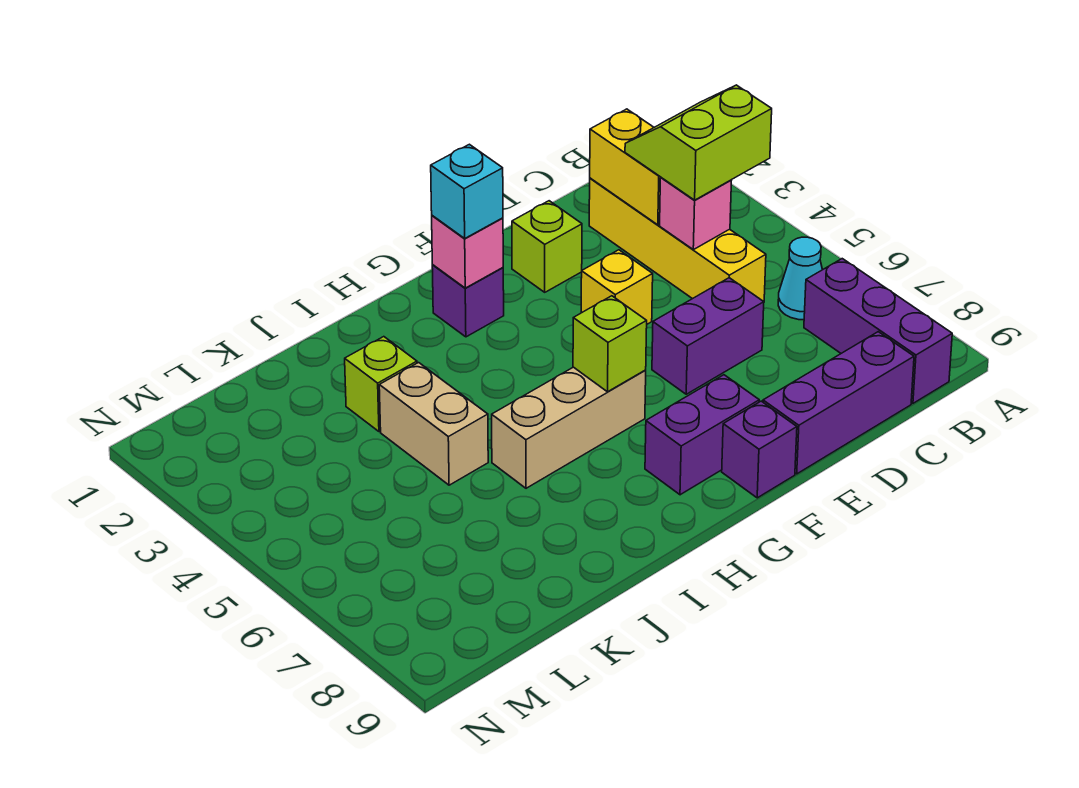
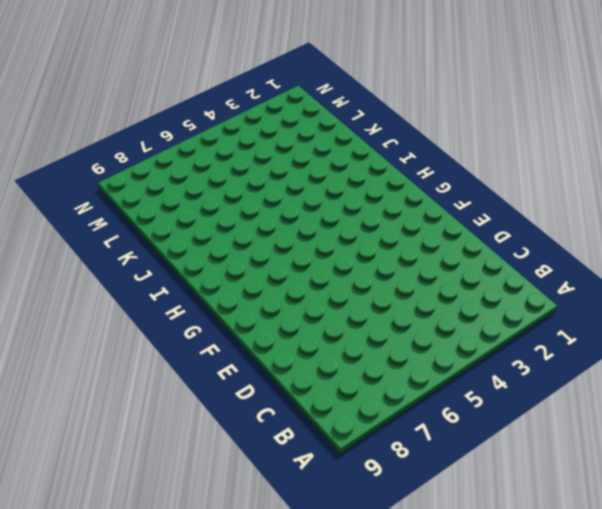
none -> cyan 1x1 cone [778,237,822,320]
none -> purple 1x3 brick [804,259,952,403]
none -> yellow 1x4 brick [589,178,766,302]

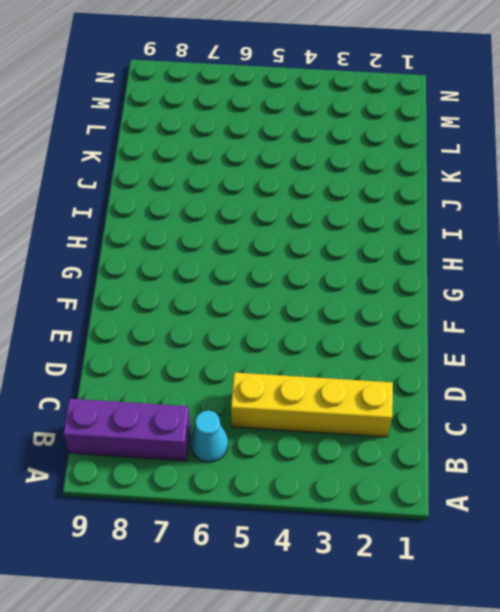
none -> purple 1x3 brick [763,332,914,474]
none -> purple 1x2 brick [652,278,764,394]
none -> lime 1x1 brick [512,201,582,292]

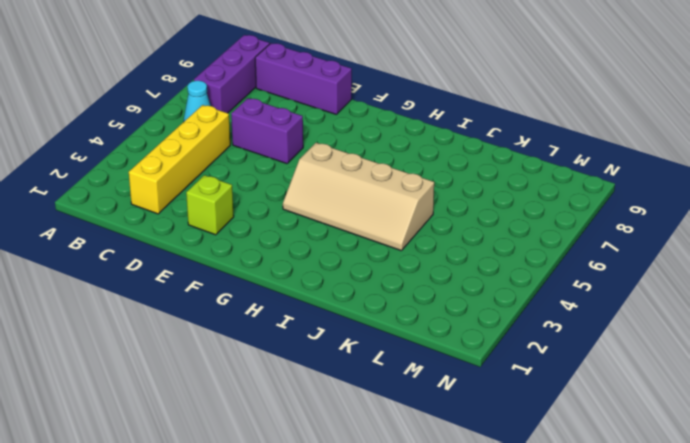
tan 2x4 slope [283,143,434,251] -> tan 1x2 brick [379,363,488,485]
none -> yellow 1x1 brick [581,250,653,324]
none -> purple 1x2 brick [645,375,759,495]
none -> purple 1x1 brick [722,401,797,498]

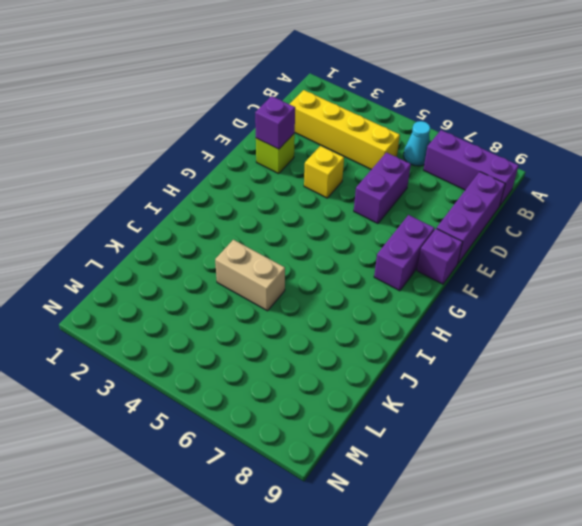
purple 1x1 brick [255,96,295,149] -> purple 1x1 brick moved to [432,265,504,337]
none -> tan 1x3 brick [492,367,646,488]
none -> lime 1x1 brick [345,337,417,432]
none -> yellow 1x2 brick [590,109,661,225]

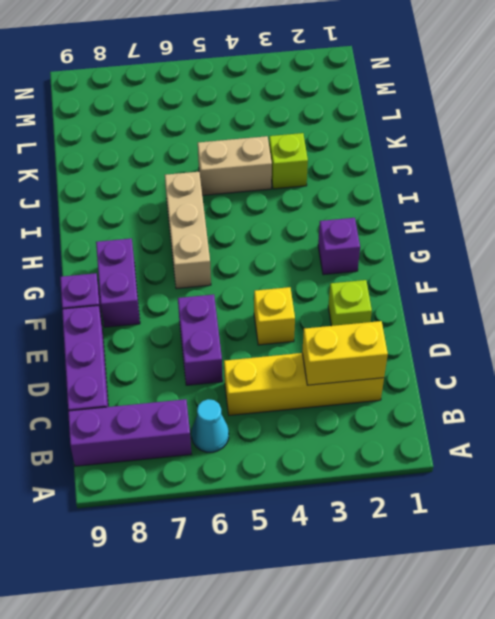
none -> pink 1x1 brick [660,178,732,250]
none -> pink 1x1 brick [432,216,503,288]
none -> lime 1x1 brick [573,296,647,392]

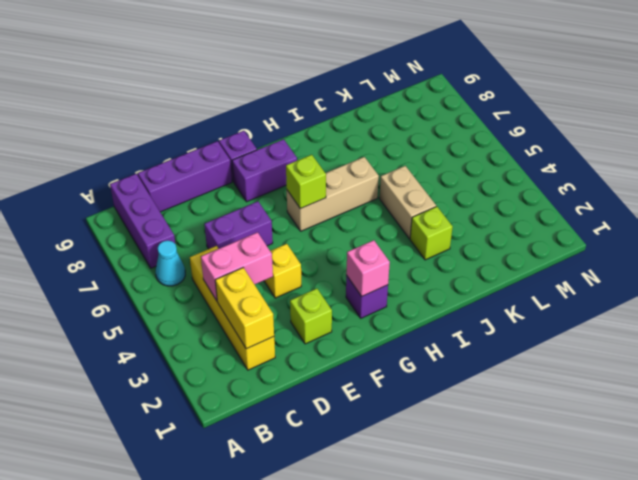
pink 1x2 brick [201,232,273,301] -> pink 1x1 brick [660,178,732,250]
none -> lime 2x2 slope [625,85,772,200]
none -> cyan 1x1 brick [431,144,503,238]

